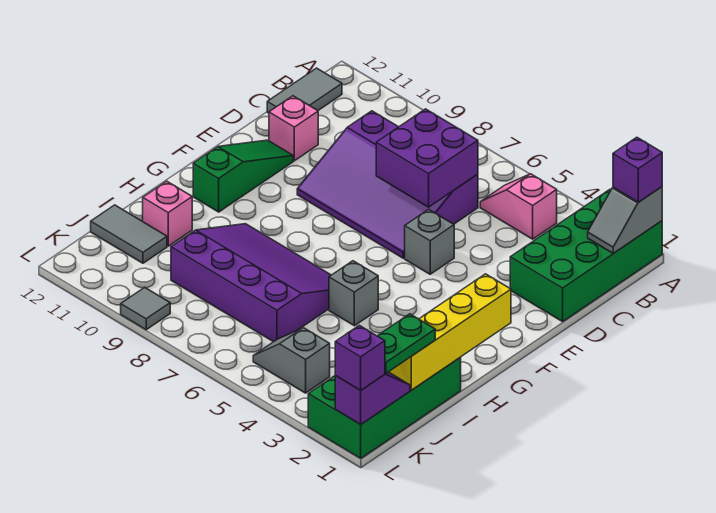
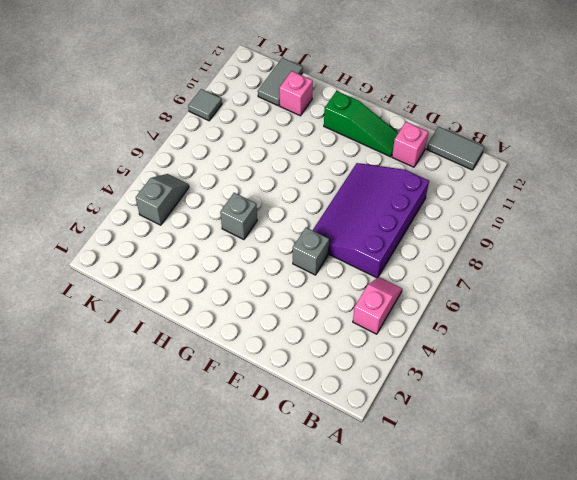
none -> green 2x4 brick [510,189,662,322]
none -> purple 3x4 slope [171,224,331,342]
none -> green 2x4 brick [308,358,461,458]

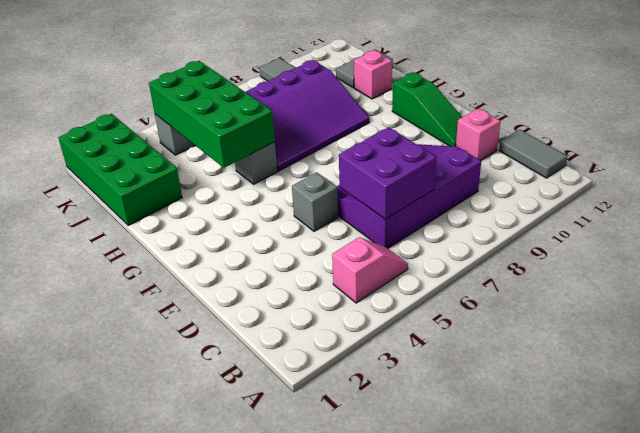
green 2x4 brick [149,61,275,168] -> green 2x4 brick moved to [510,189,662,322]
none -> grey 1x2 slope [588,187,662,253]
none -> yellow 1x4 brick [389,274,511,390]
none -> purple 1x2 slope [335,372,410,424]

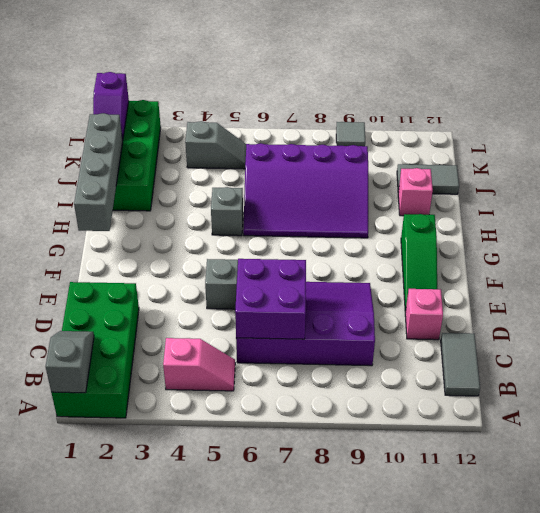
grey 1x4 brick [74,113,123,231] -> yellow 1x4 brick [389,274,511,390]
none -> purple 1x1 brick [613,137,662,202]
none -> green 1x2 plate [378,314,435,373]
none -> purple 1x1 brick [335,325,385,390]

